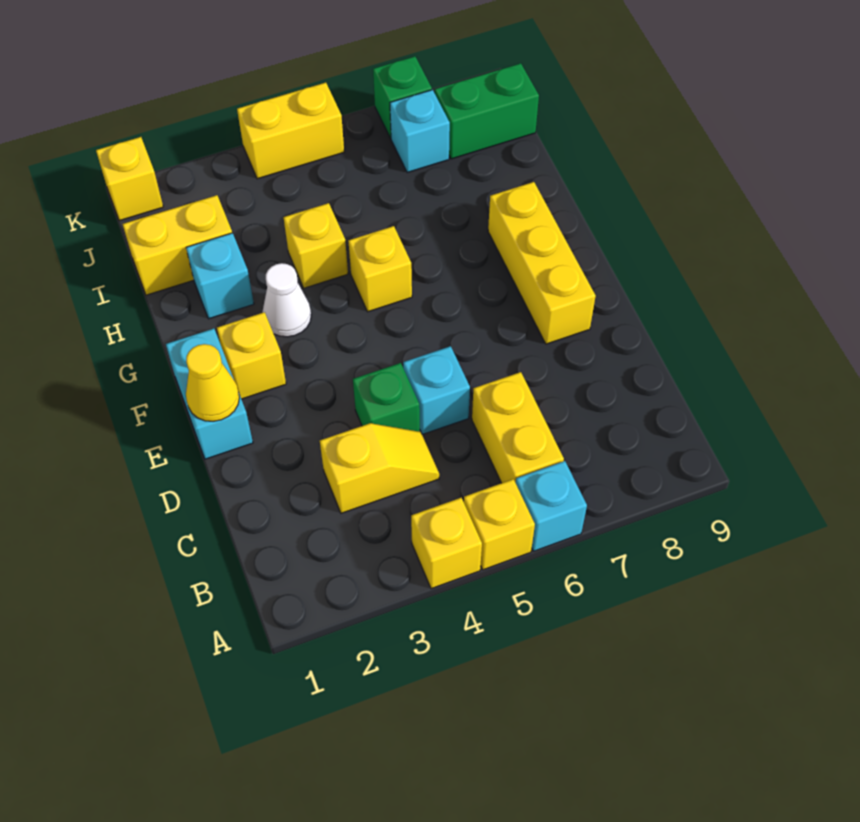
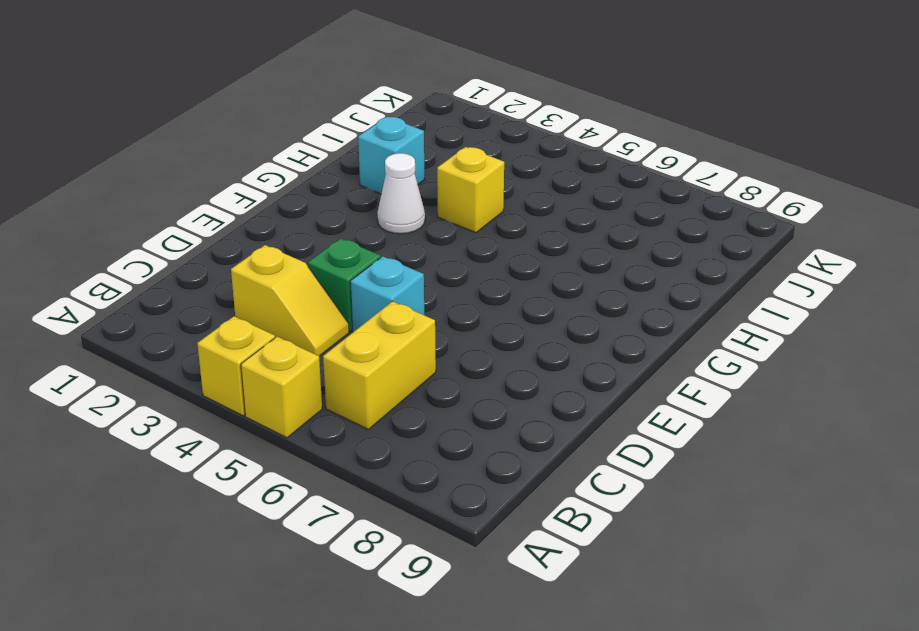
none -> cyan 1x1 brick [516,461,587,551]
none -> cyan 1x2 brick [166,329,253,459]
none -> yellow 1x3 brick [488,182,596,344]

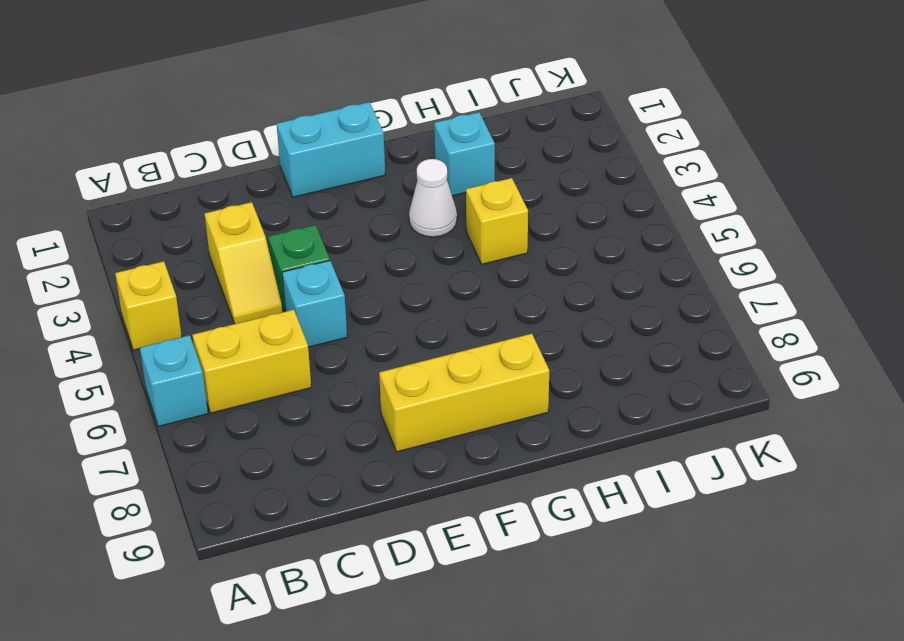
none -> yellow 1x1 brick [464,479,535,570]
none -> yellow 1x1 brick [217,312,286,399]
none -> yellow 1x1 brick [348,226,412,312]

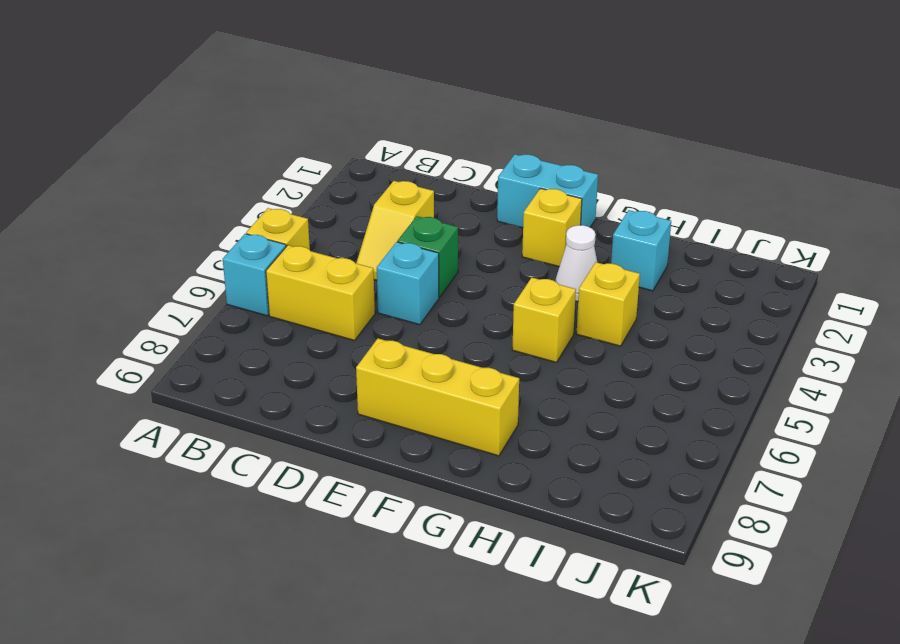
none -> yellow 1x1 brick [411,498,482,589]
none -> yellow 1x2 brick [123,195,232,295]
none -> cyan 1x1 brick [390,90,450,173]

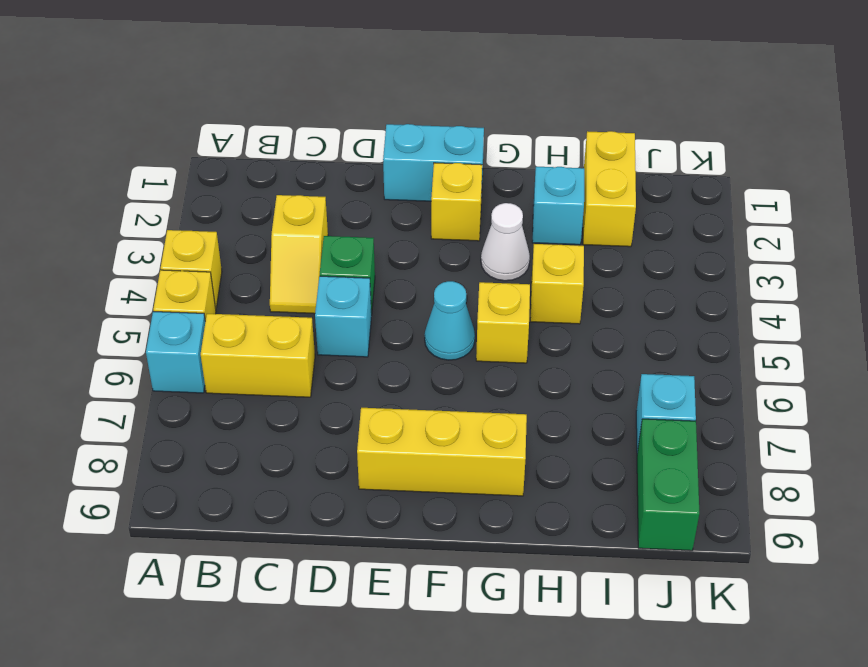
cyan 1x1 cone [425,281,475,360] -> none
none -> yellow 1x1 brick [96,137,163,221]
none -> yellow 1x2 brick [237,83,344,179]
none -> green 1x1 brick [373,56,432,138]

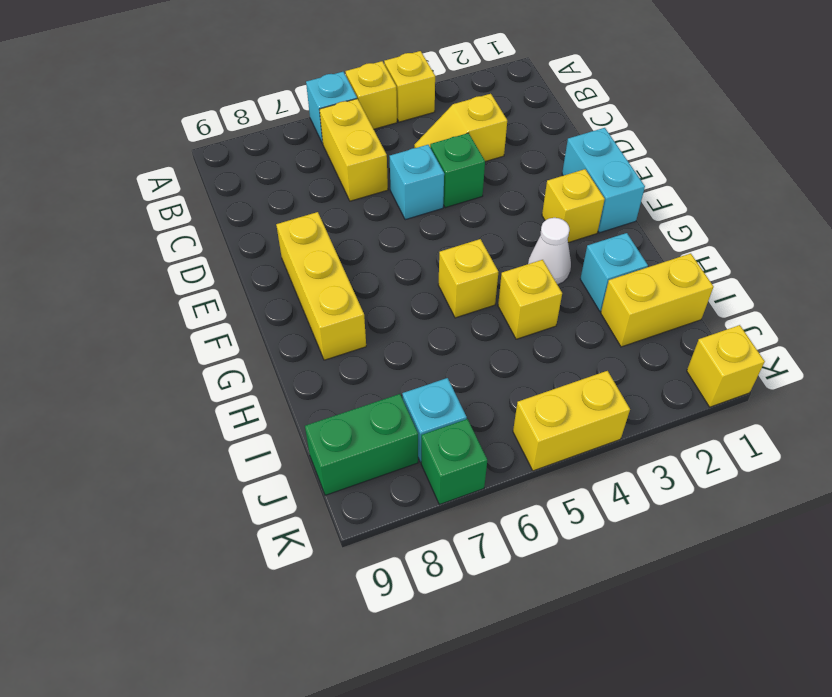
none -> yellow 1x1 cone [186,344,239,421]

